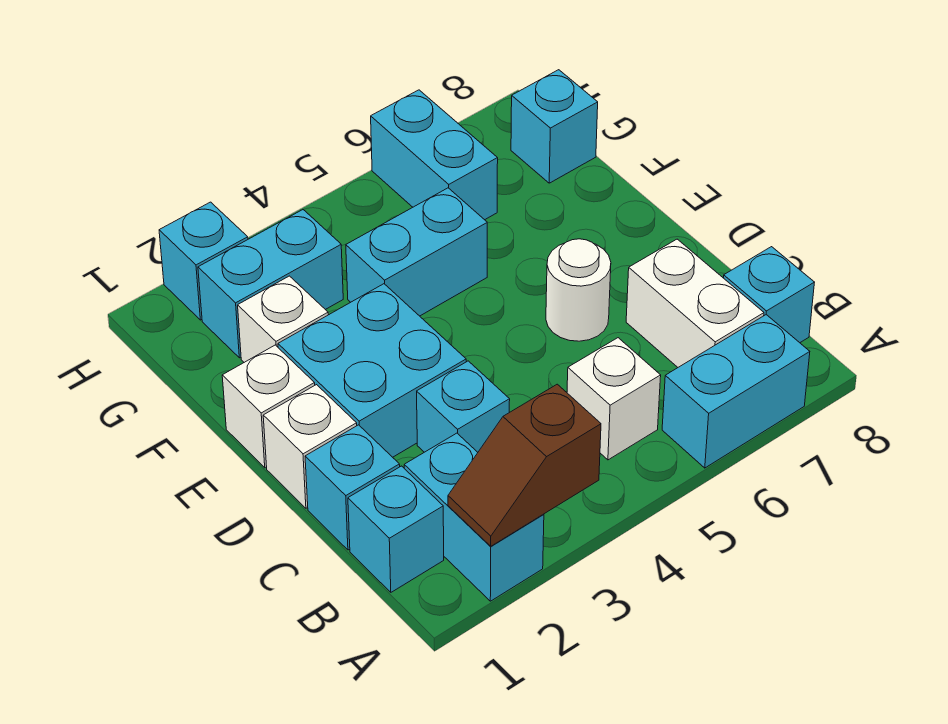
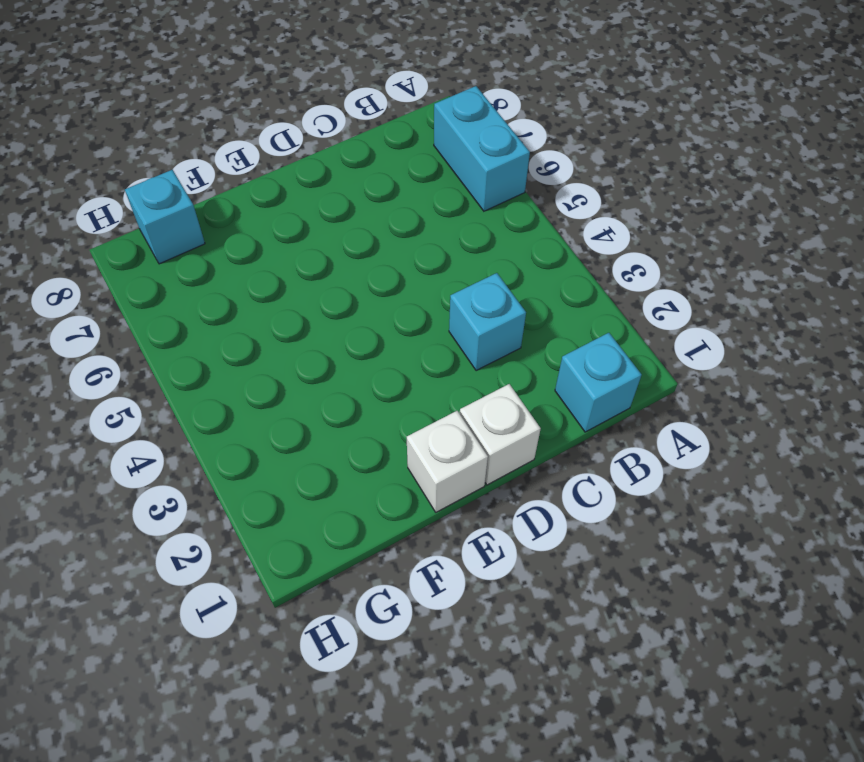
none -> cyan 1x2 brick [404,433,544,601]
none -> white 1x1 brick [567,338,661,460]
none -> white 1x2 brick [626,239,764,367]

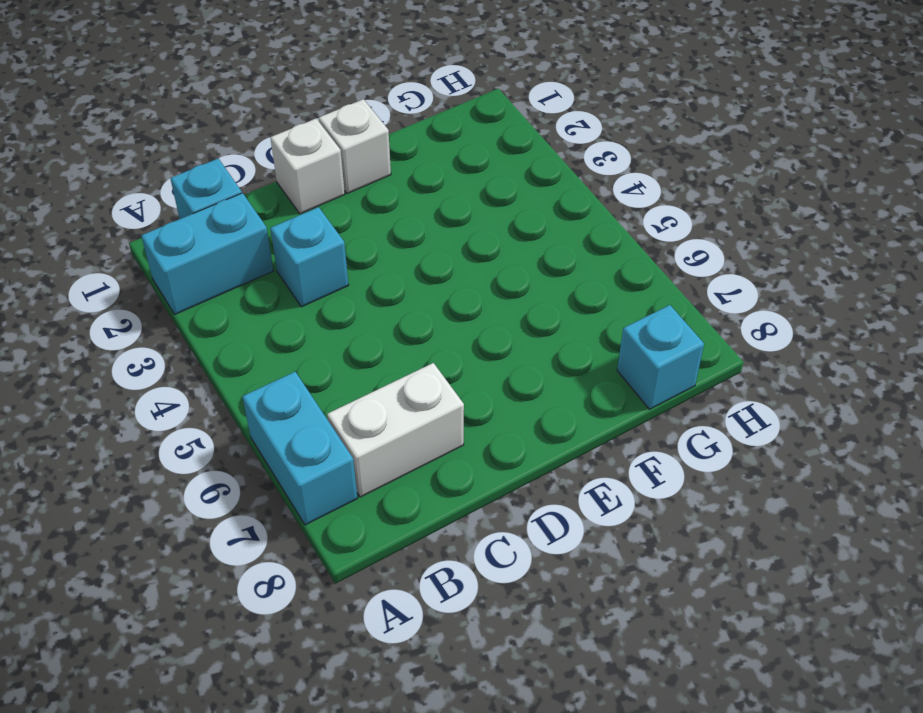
none -> white 1x1 brick [567,338,661,460]
none -> cyan 1x1 brick [724,247,815,343]
none -> cyan 1x1 brick [305,425,400,550]

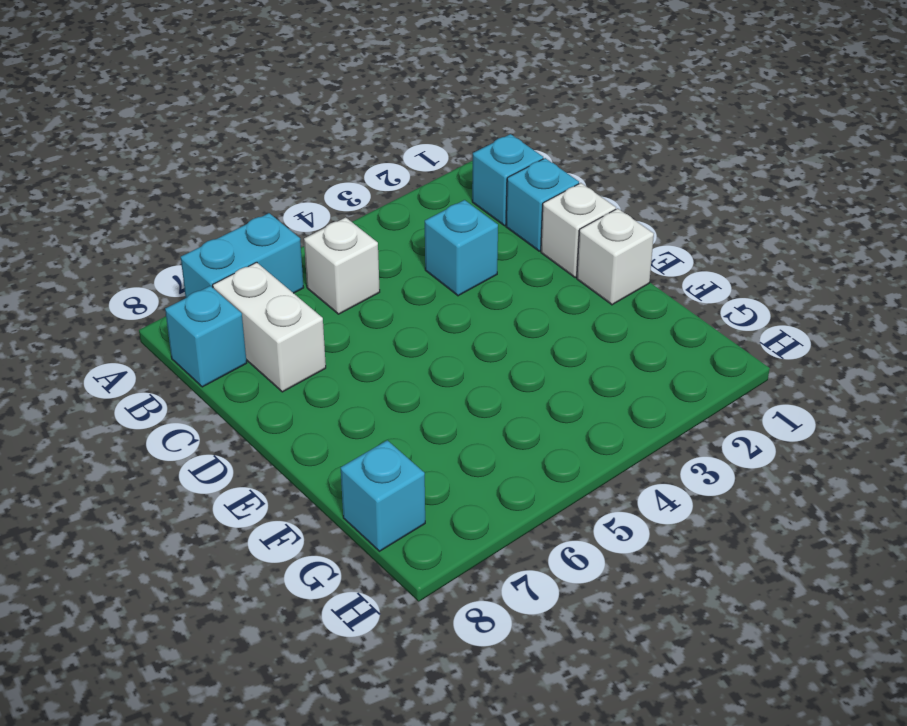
none -> cyan 1x2 brick [404,433,544,601]
none -> cyan 2x2 brick [278,284,466,457]
none -> white 1x1 round brick [546,239,611,341]

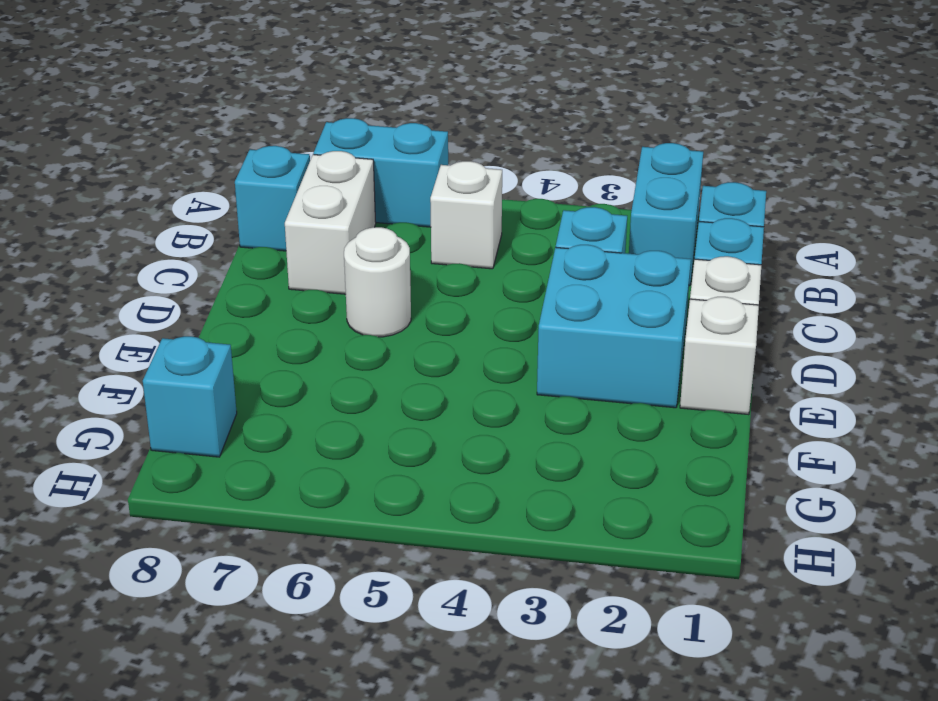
none -> white 1x1 brick [238,276,328,362]
none -> cyan 1x2 brick [346,188,487,316]
none -> cyan 1x2 brick [198,210,343,358]

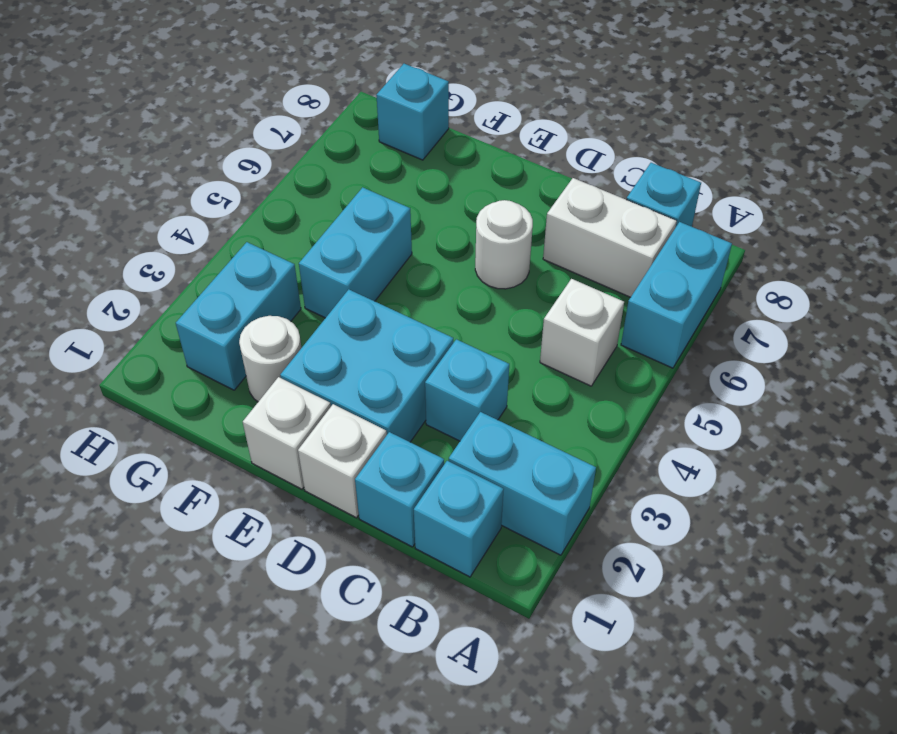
white 1x1 round brick [239,316,302,402] -> white 1x1 brick [238,276,328,362]
none -> cyan 1x2 brick [371,90,498,220]
none -> cyan 1x1 brick [159,202,248,320]
none -> brown 1x2 slope [448,384,601,546]

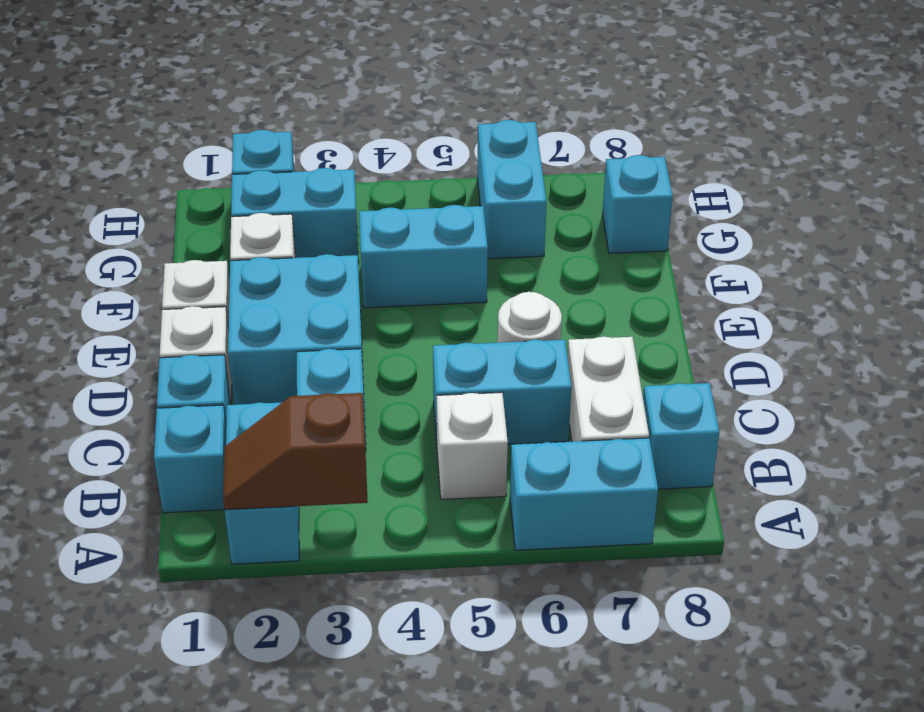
cyan 1x2 brick [433,340,571,444] -> none

